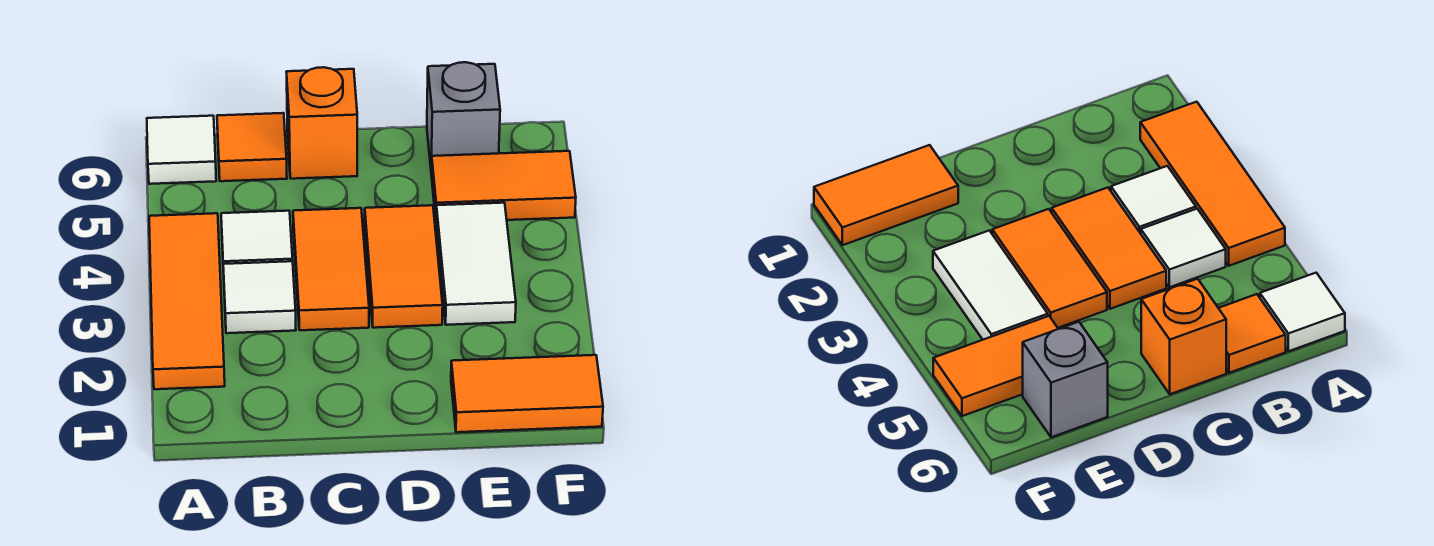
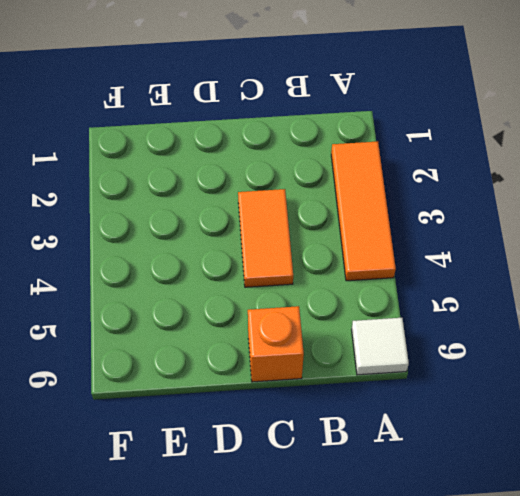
none -> white 1x1 tile [223,261,296,333]
none -> white 1x1 tile [221,211,292,272]
none -> orange 1x1 tile [217,113,287,181]

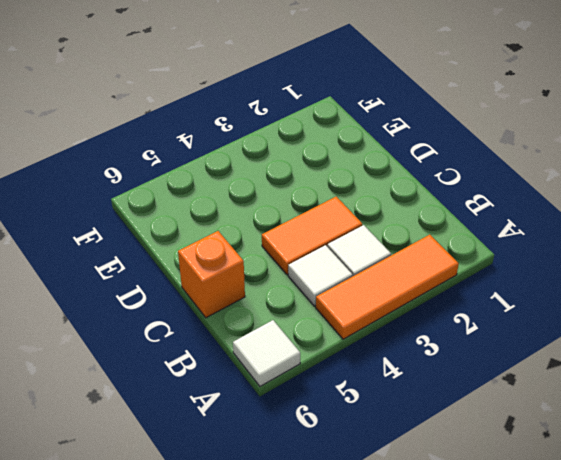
none -> orange 1x1 tile [217,113,287,181]
none -> orange 1x2 tile [365,205,443,328]
none -> orange 1x2 tile [451,355,603,432]

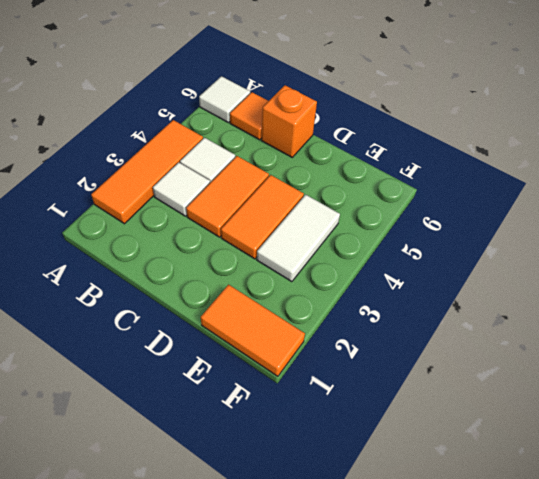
none -> orange 1x2 tile [431,151,576,220]
none -> grey 1x1 brick [427,62,500,172]

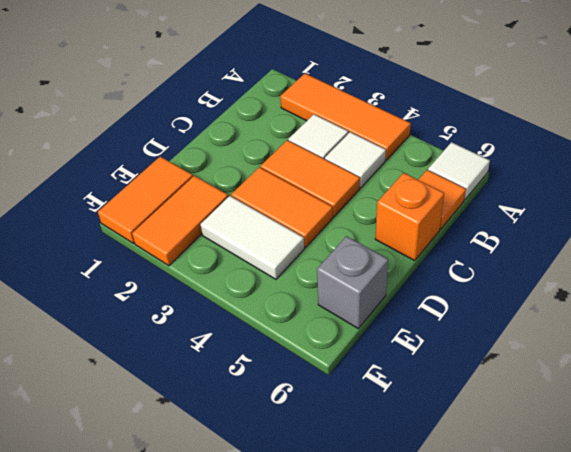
orange 1x2 tile [132,176,228,266] -> orange 1x2 tile moved to [431,151,576,220]

